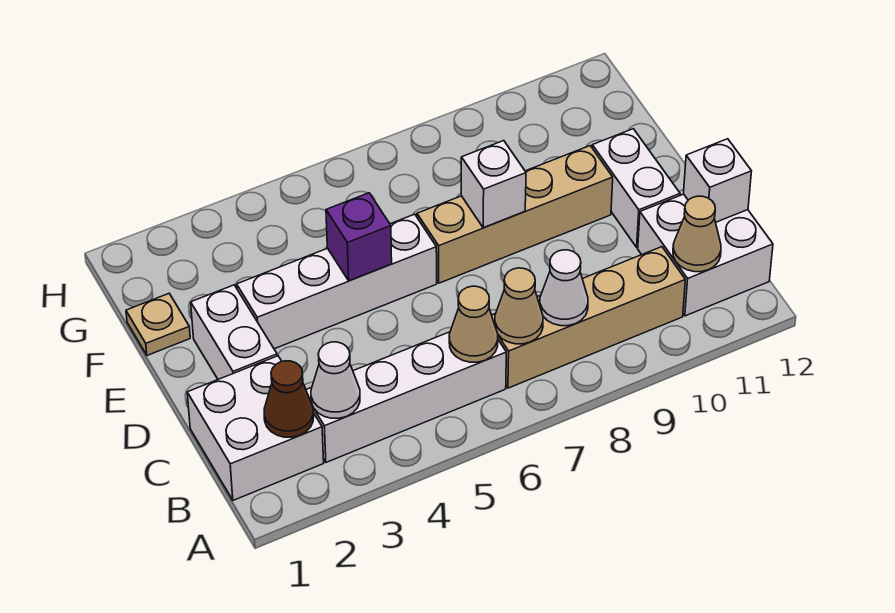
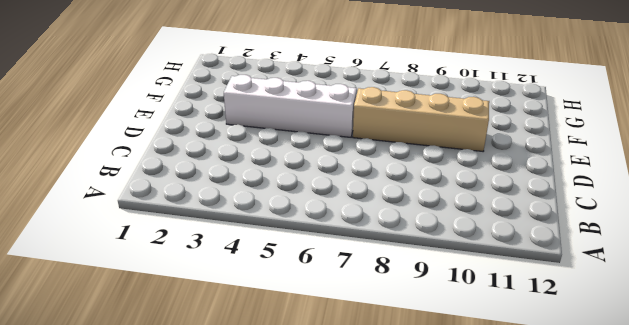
none -> white 2x2 brick [187,356,324,500]
none -> white 1x4 brick [306,332,506,462]
none -> tan 1x4 brick [492,247,685,388]

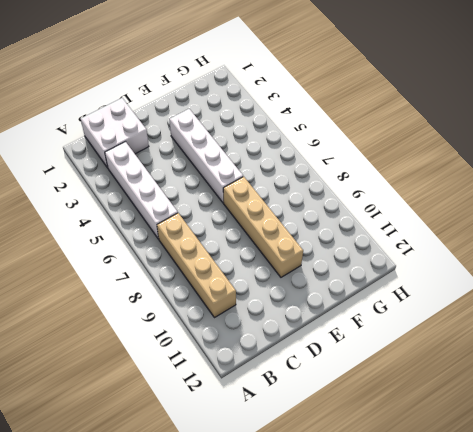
none -> white 2x2 brick [638,194,773,316]
none -> white 1x2 brick [191,285,277,379]
none -> white 1x2 brick [592,129,680,247]

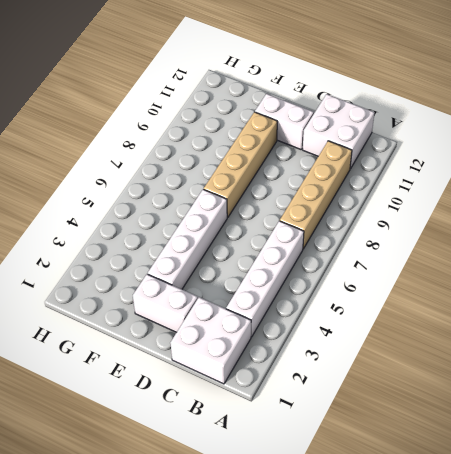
none -> tan 1x1 plate [126,294,190,355]
none -> brown 1x1 cone [264,361,314,437]
none -> white 1x1 cone [311,342,360,418]

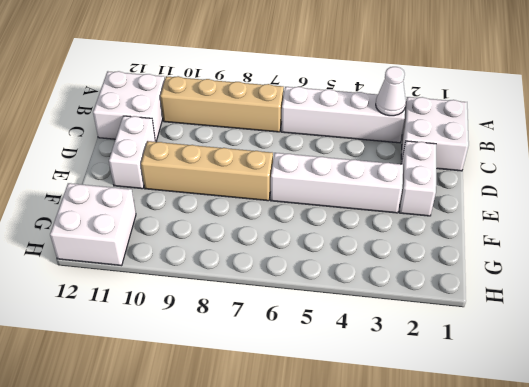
white 2x2 brick [50,183,136,266] -> none
none -> tan 1x1 plate [126,294,190,355]
none -> brown 1x1 cone [264,361,314,437]
none -> tan 1x1 cone [449,286,498,362]

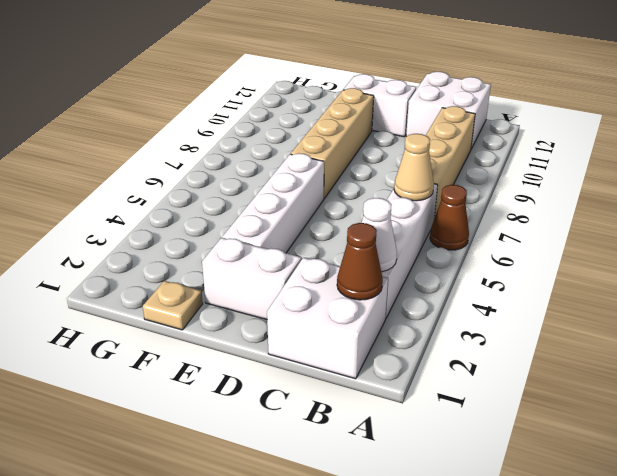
brown 1x1 cone [430,185,469,250] -> none
none -> tan 1x1 cone [495,268,543,344]
none -> white 1x1 cone [540,250,588,326]
none -> tan 1x1 cone [673,196,721,272]

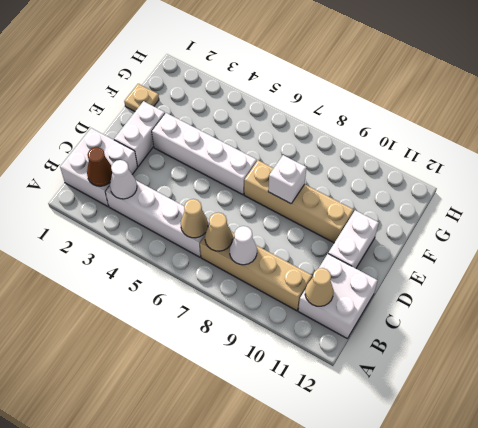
none -> white 1x1 brick [684,139,752,222]
none -> purple 1x1 brick [326,193,392,281]

